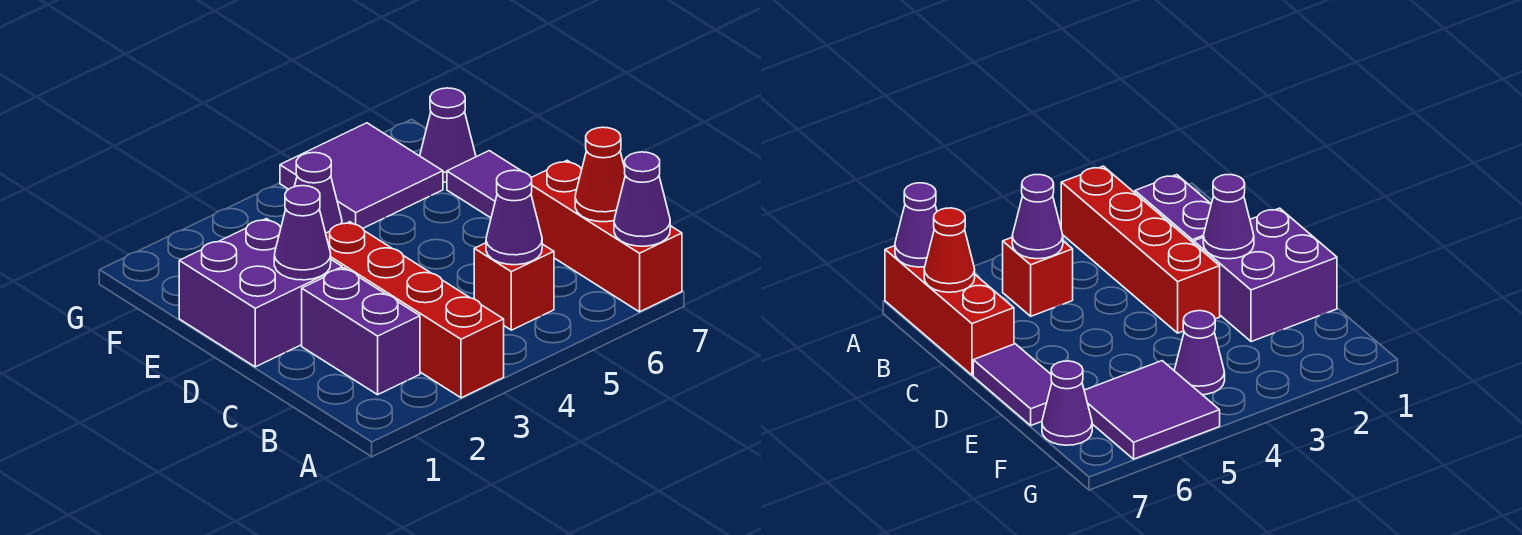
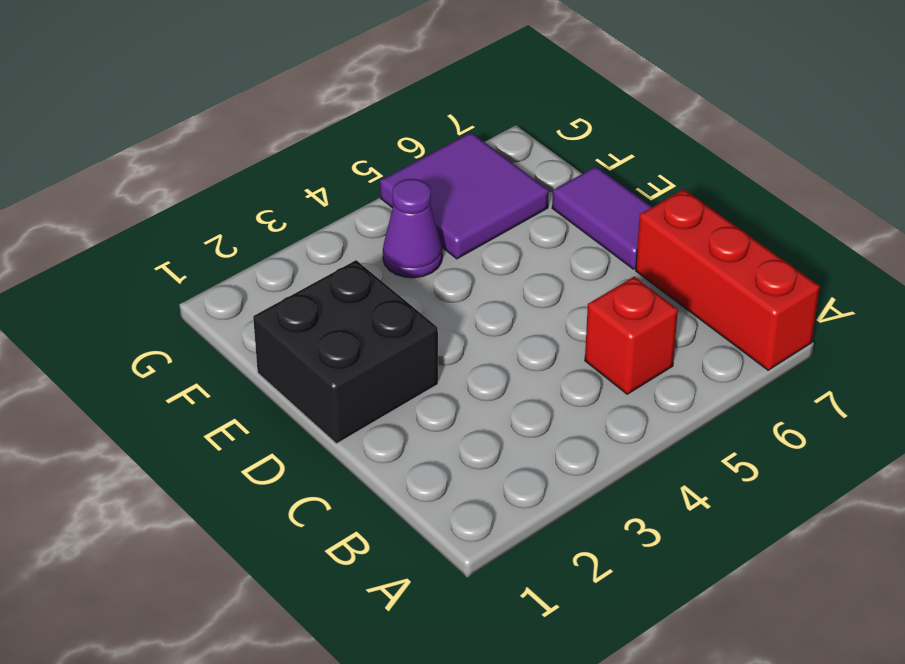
black 2x2 brick [253,260,438,444] -> purple 2x2 brick [179,219,342,367]
none -> red 1x4 brick [326,222,504,398]
none -> purple 1x2 brick [302,268,420,395]
none -> purple 1x1 cone [420,88,476,182]

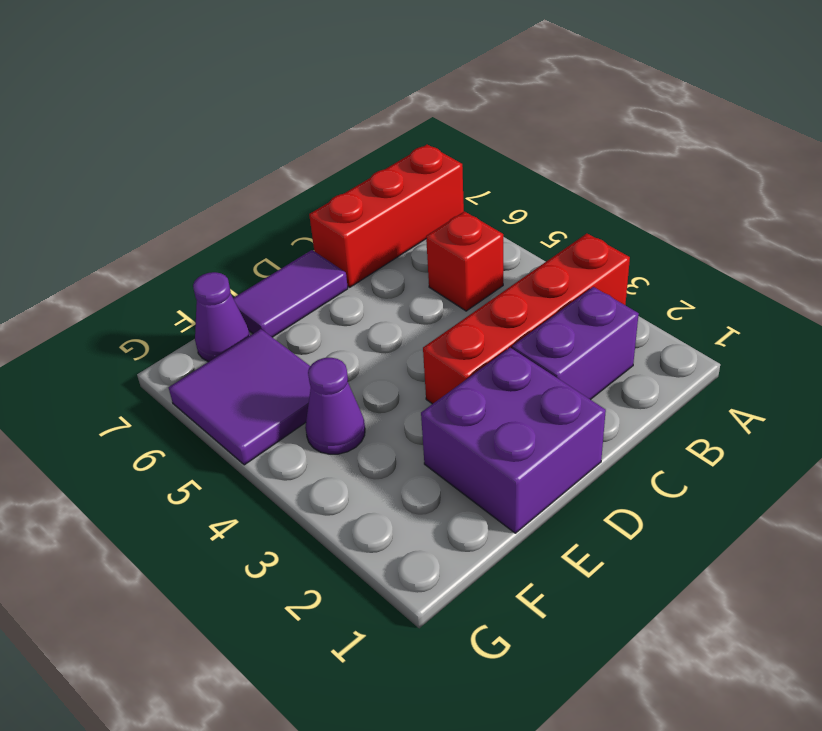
none -> purple 1x1 cone [614,152,670,246]
none -> purple 1x1 cone [486,170,542,265]
none -> red 1x1 cone [575,127,625,222]

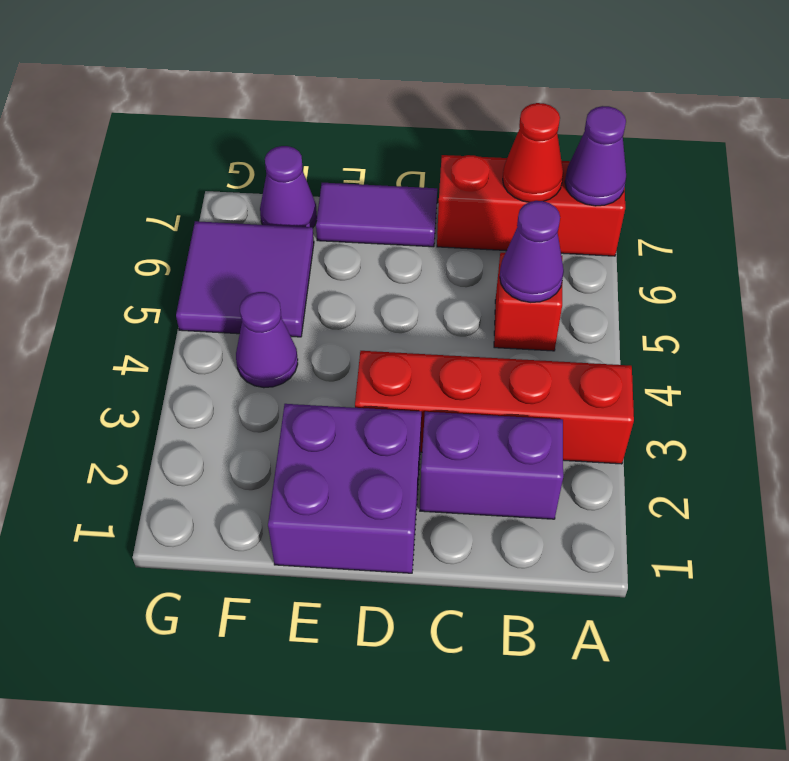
none -> purple 1x1 cone [274,186,331,280]

